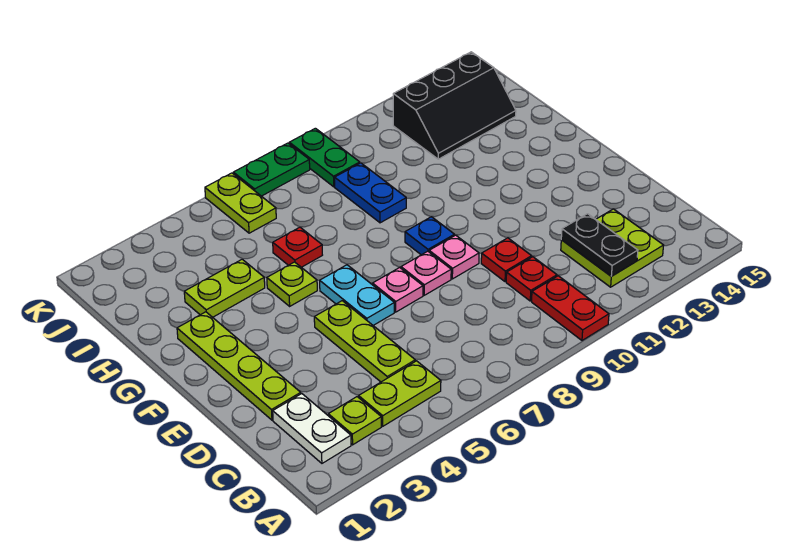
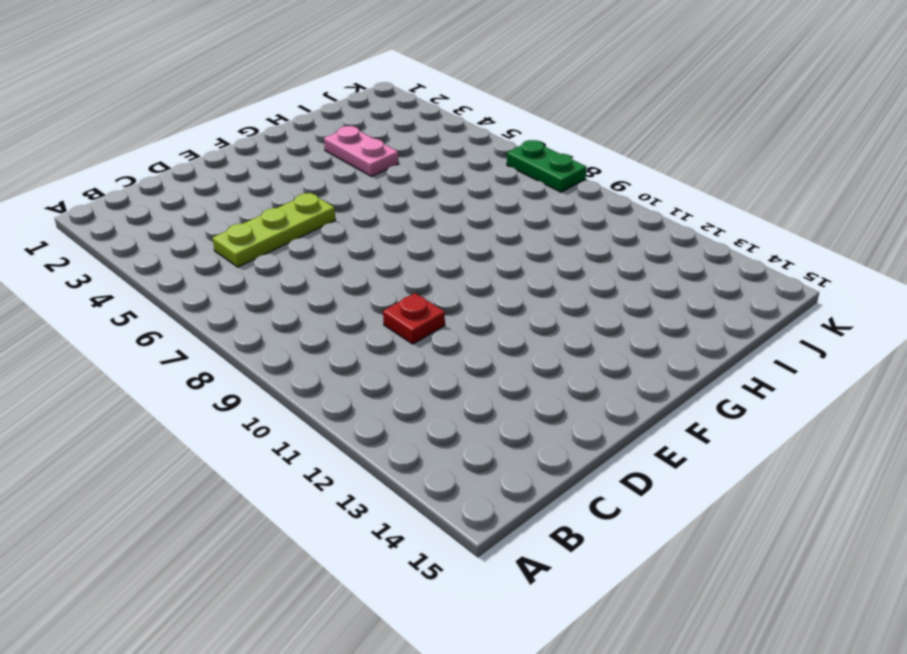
pink 1x2 plate [324,126,399,176] -> lime 1x2 plate [184,259,265,317]
none -> red 1x2 plate [532,276,609,340]
none -> white 1x2 plate [273,394,351,463]
none -> lime 1x1 plate [328,397,381,445]

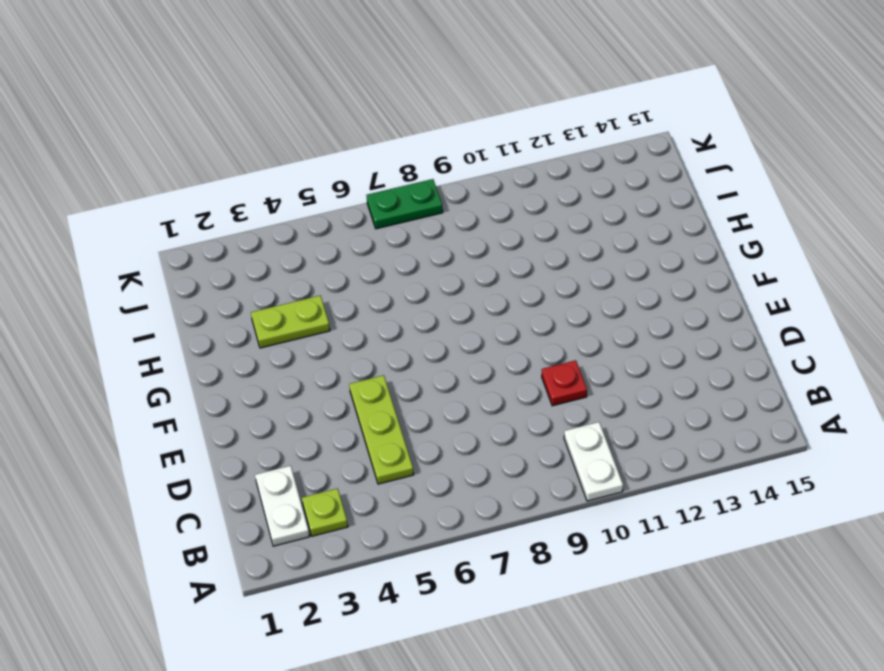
white 1x2 plate [564,422,623,501] -> red 1x2 plate [532,276,609,340]
none -> lime 1x2 plate [359,361,441,426]
none -> lime 2x2 plate [561,209,664,287]
none -> red 1x1 plate [506,257,557,301]

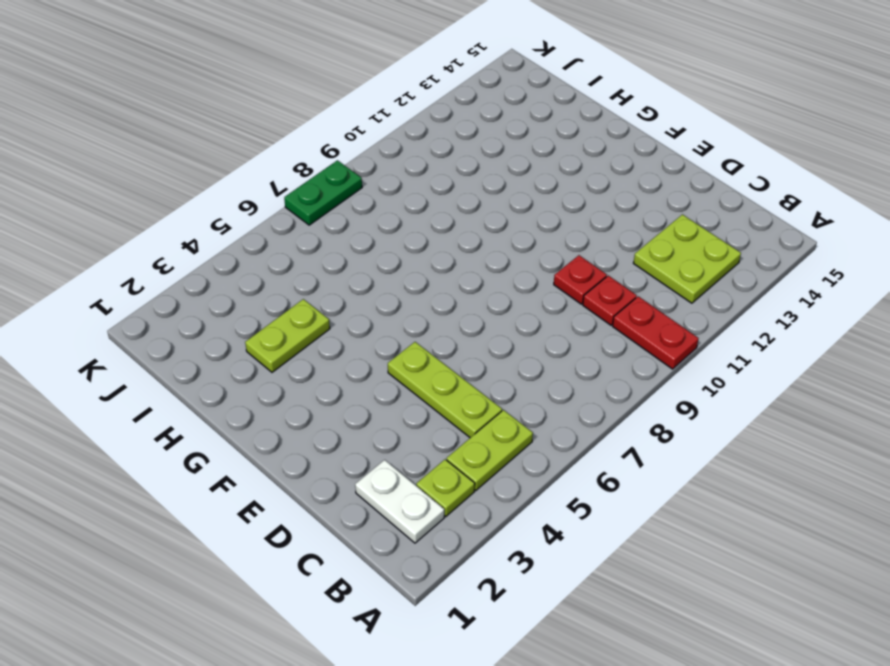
none -> lime 1x4 plate [177,312,301,420]
none -> cyan 1x2 plate [320,265,394,325]
none -> pink 1x1 plate [373,268,423,312]

